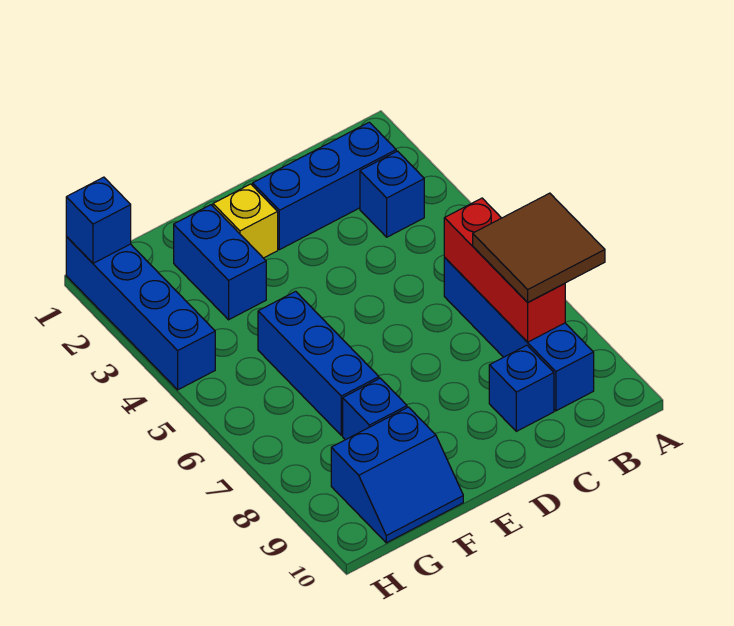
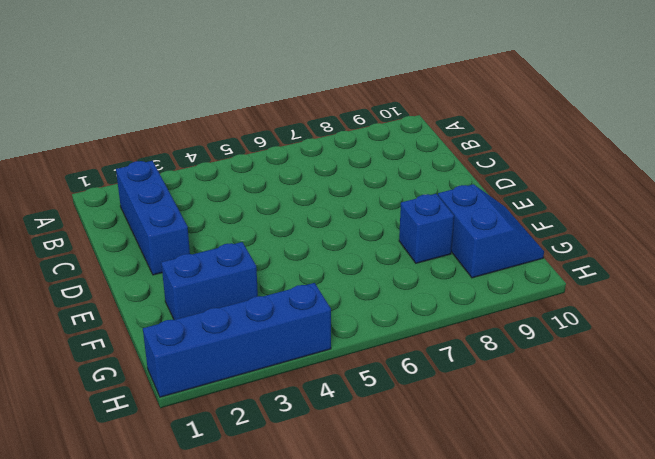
none -> blue 1x1 brick [360,151,424,237]
none -> blue 1x4 brick [444,258,594,411]
none -> blue 1x1 brick [489,345,554,431]

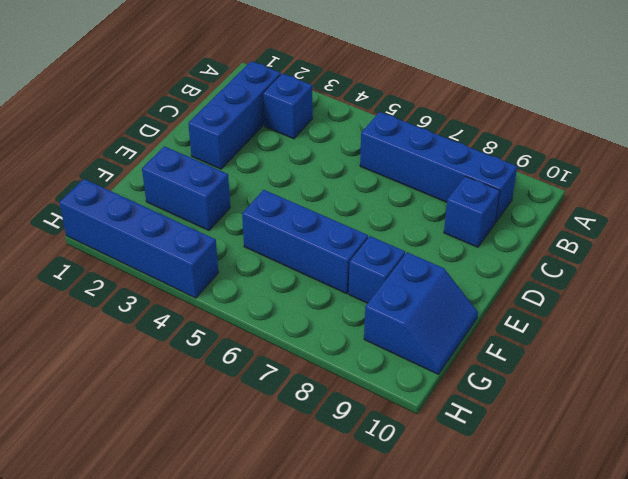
none -> yellow 1x1 brick [213,184,278,258]
none -> red 1x3 brick [444,198,565,342]
none -> blue 1x1 brick [66,177,131,263]

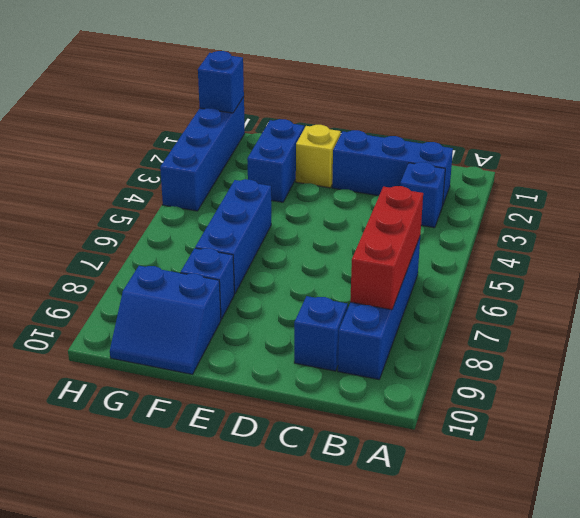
none -> brown 2x2 tile [473,193,605,302]

